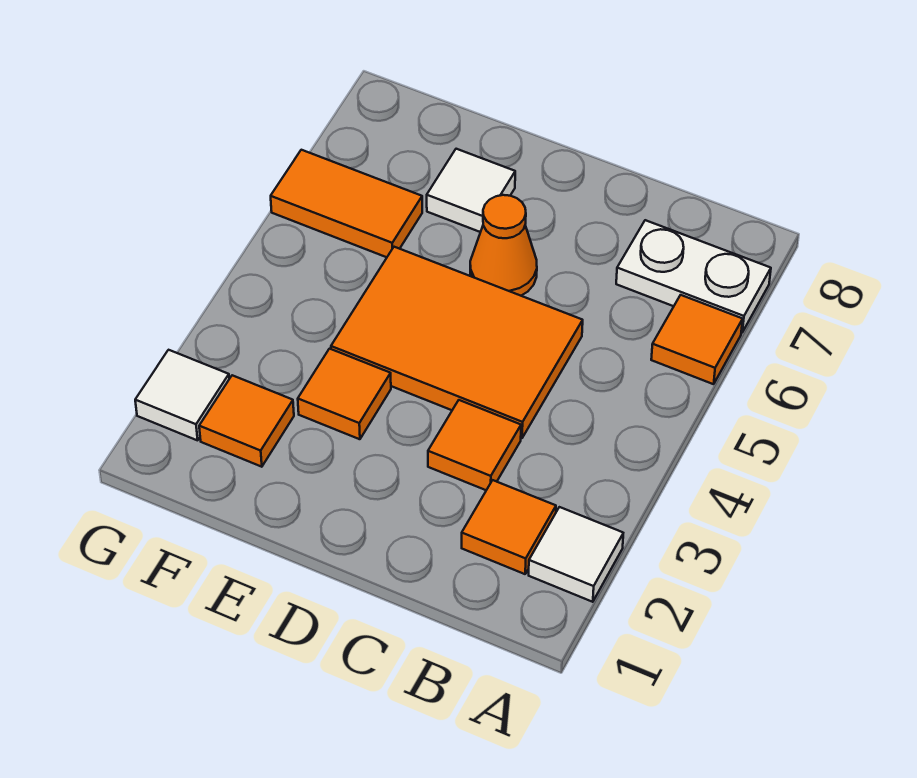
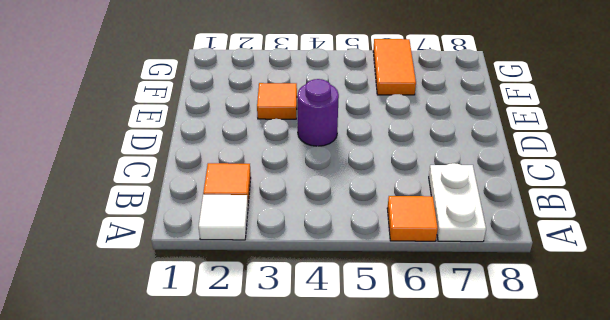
purple 1x1 round brick [298,79,339,146] -> orange 2x3 tile [331,247,583,438]
none -> orange 1x1 tile [428,400,521,490]
none -> orange 1x1 cone [470,195,537,296]
none -> white 1x1 tile [427,149,515,232]

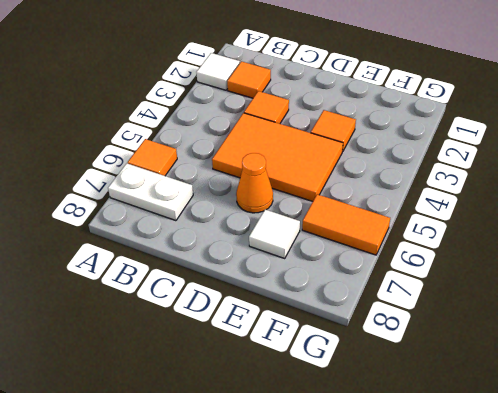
none -> orange 1x1 tile [199,375,294,467]
none -> white 1x1 tile [135,350,229,440]

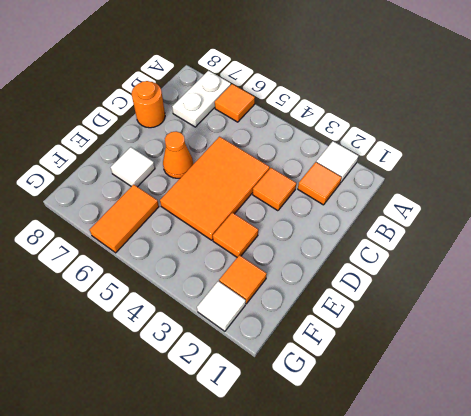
orange 1x1 round brick [132,81,165,128] -> none

